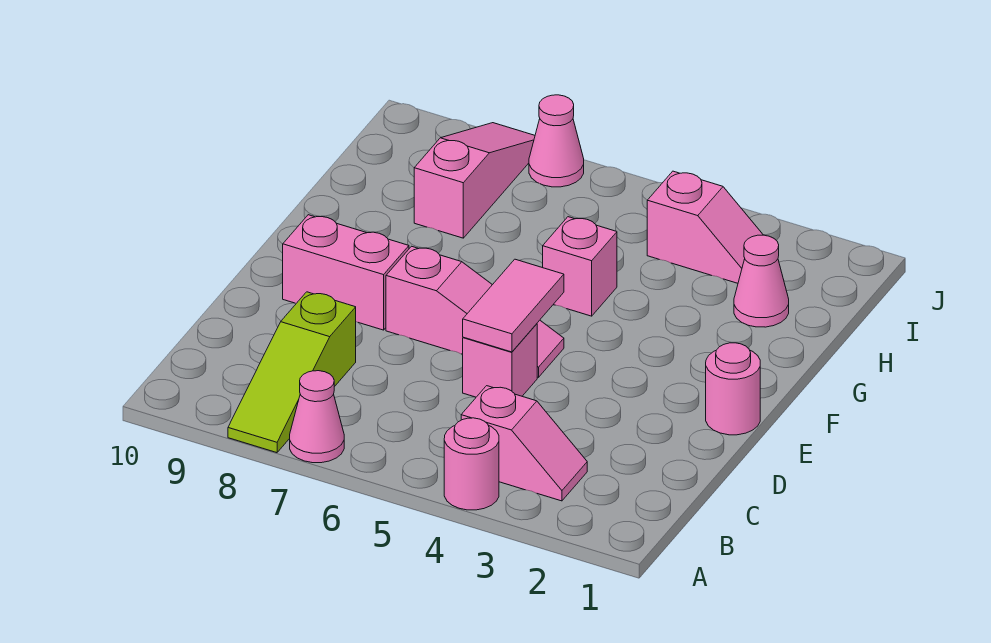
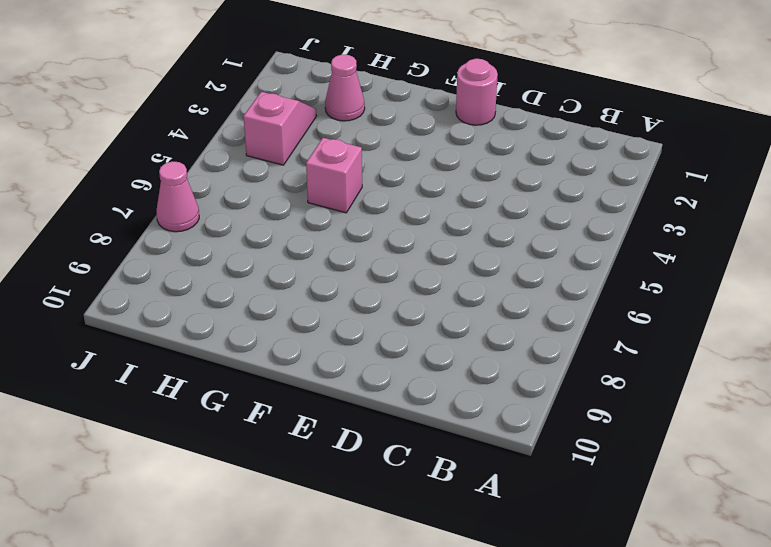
none -> pink 1x1 round brick [444,418,499,510]
none -> pink 1x1 cone [290,371,344,463]
none -> lime 1x3 slope [228,292,356,453]

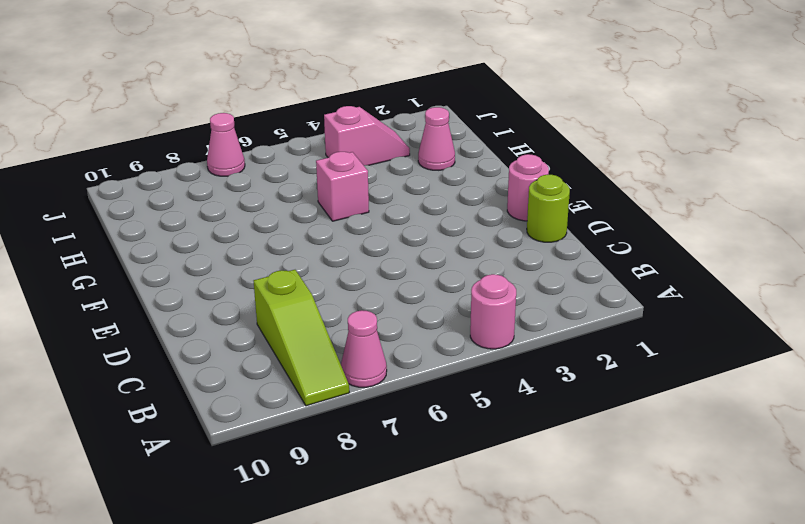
lime 1x1 round brick [527,175,570,242] -> none
none -> pink 1x2 slope [461,386,587,501]
none -> pink 1x1 brick [463,324,537,397]
none -> pink 1x3 slope [386,246,564,377]

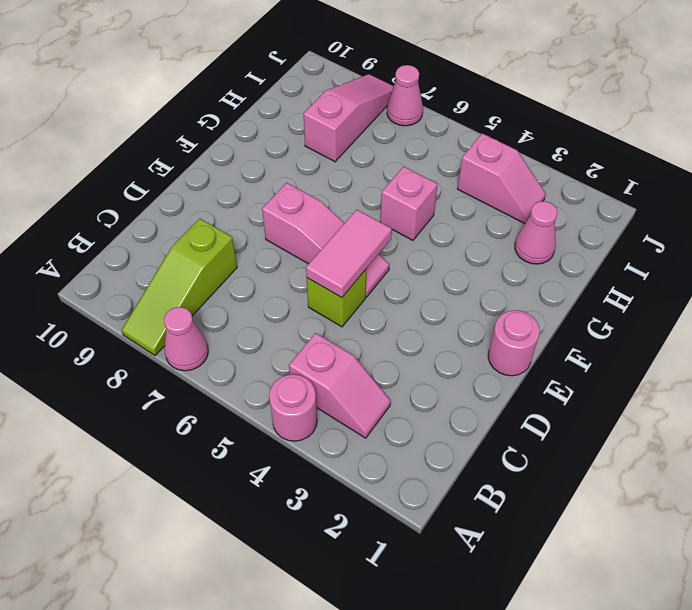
lime 1x1 brick [307,270,366,327] -> pink 1x1 brick [463,324,537,397]
none -> pink 1x2 brick [283,215,409,330]

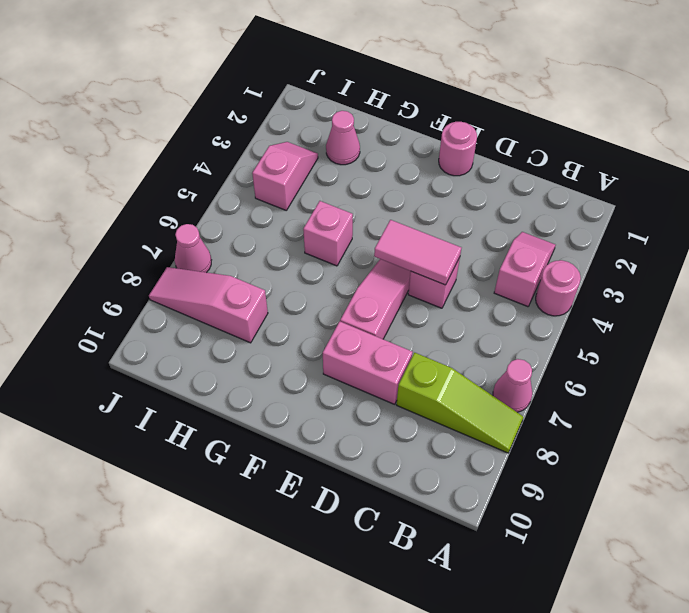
pink 1x2 brick [323,321,413,404] -> pink 1x2 brick turned to [283,215,409,330]

